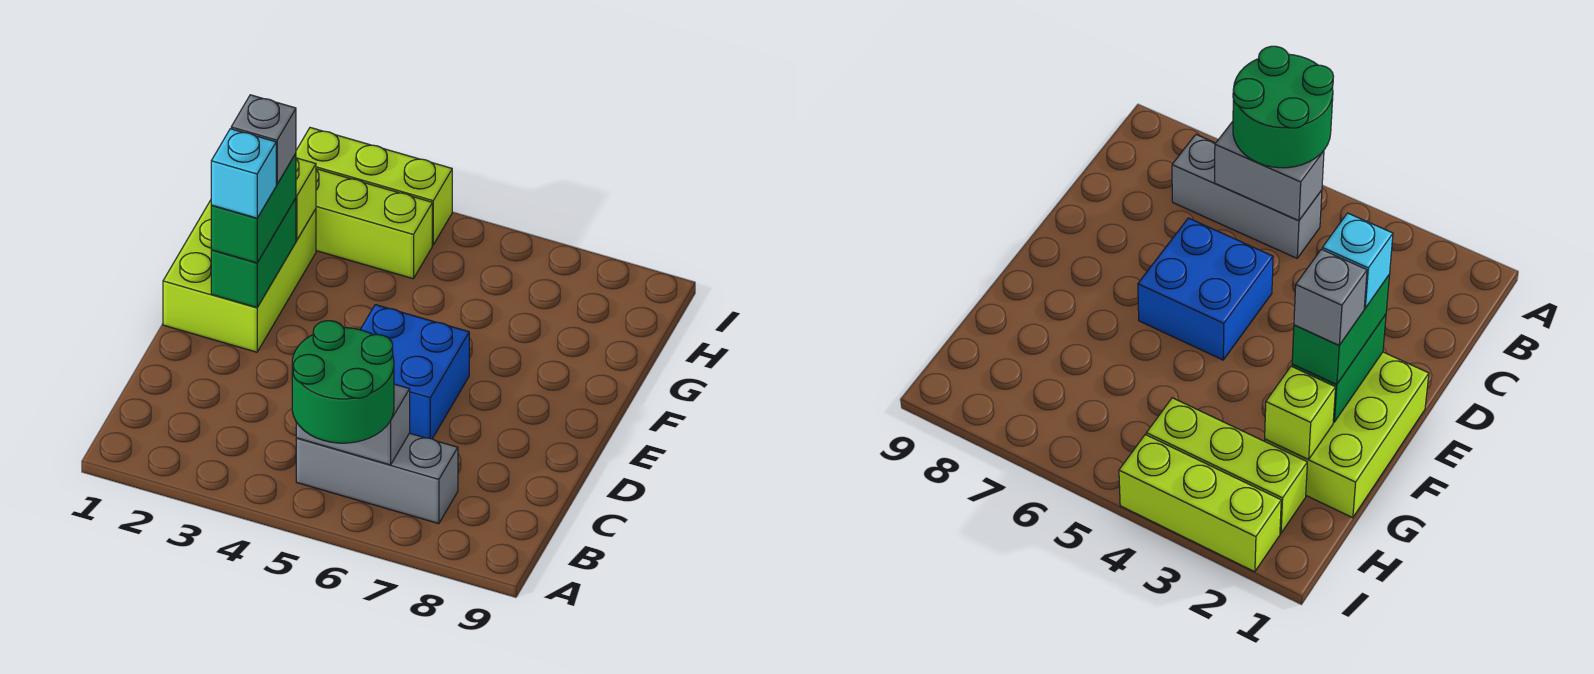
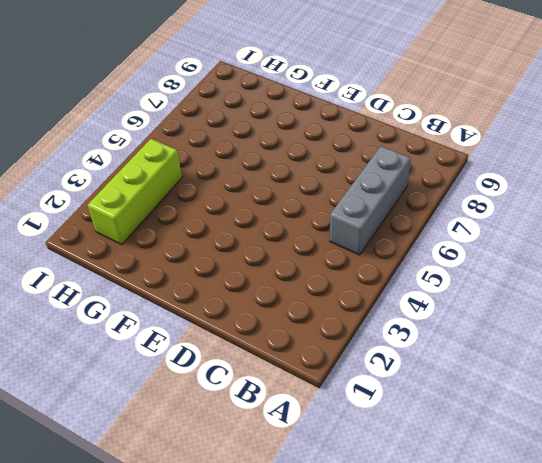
none -> blue 2x2 brick [360,305,469,439]
none -> lime 2x3 brick [163,200,316,352]
none -> lime 1x3 brick [296,128,452,245]

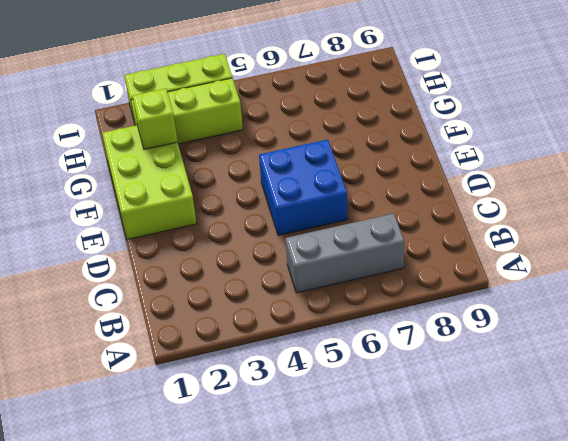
none -> grey 1x2 brick [296,384,410,465]
none -> green 1x2 brick [211,198,296,308]
none -> green 2x2 round brick [292,321,394,443]

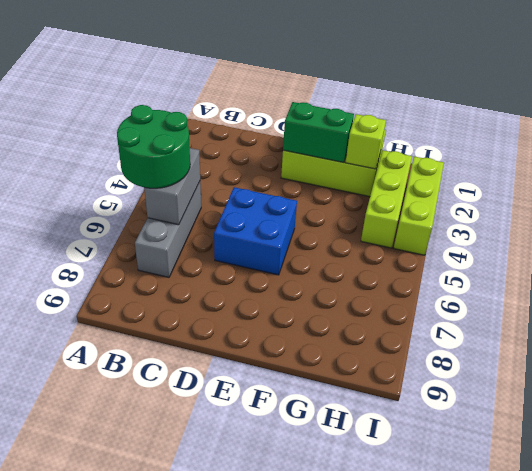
none -> green 1x2 brick [211,154,296,263]
none -> cyan 1x1 brick [211,129,276,218]
none -> grey 1x1 brick [231,95,296,184]

